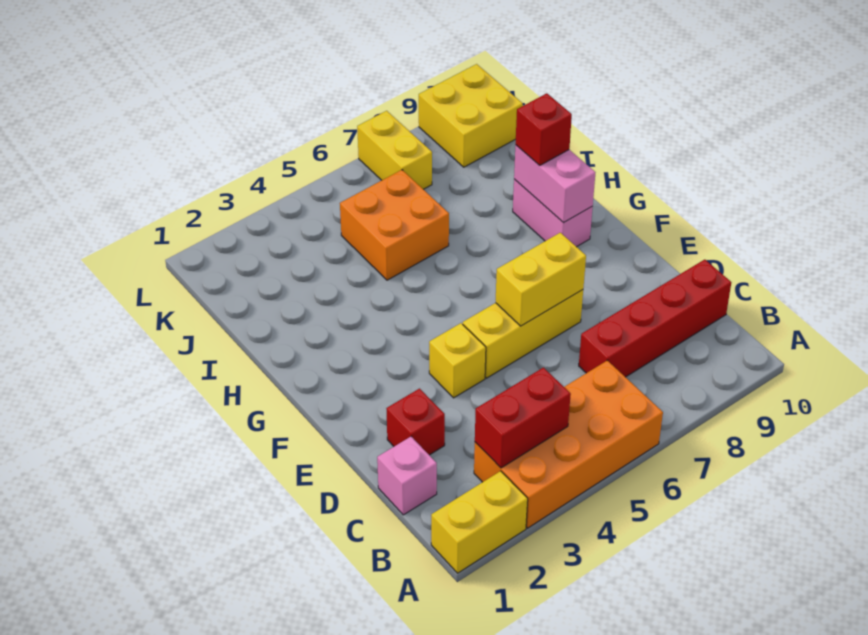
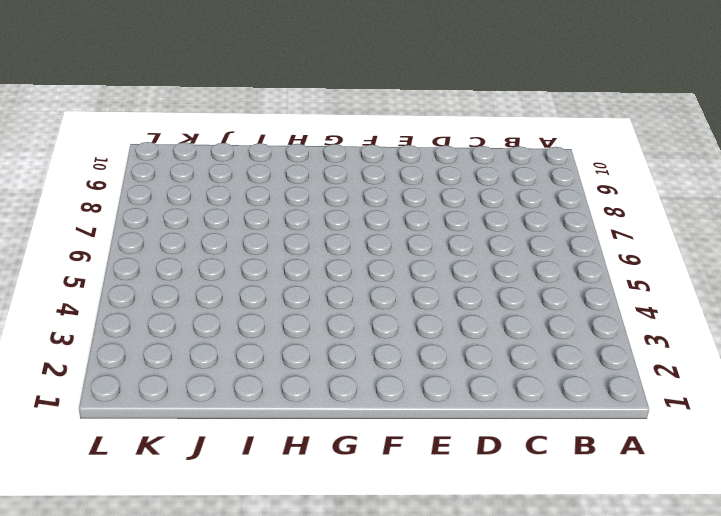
none -> yellow 1x2 brick [431,471,528,573]
none -> orange 2x4 brick [474,360,663,528]
none -> pink 1x1 brick [377,437,437,515]

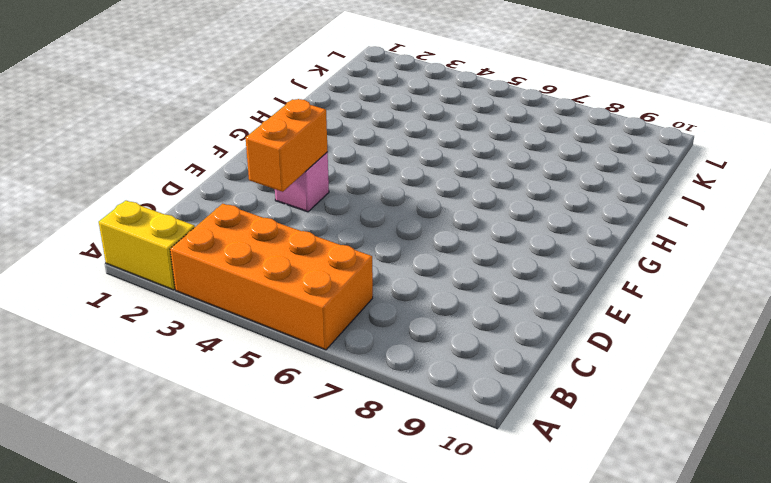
orange 1x2 brick [246,99,328,192] -> none
pink 1x1 brick [275,153,329,212] -> pink 1x1 brick moved to [377,437,437,515]
none -> red 1x4 brick [579,260,731,377]
none -> red 1x1 brick [386,389,445,455]
none -> yellow 1x1 brick [429,323,486,398]

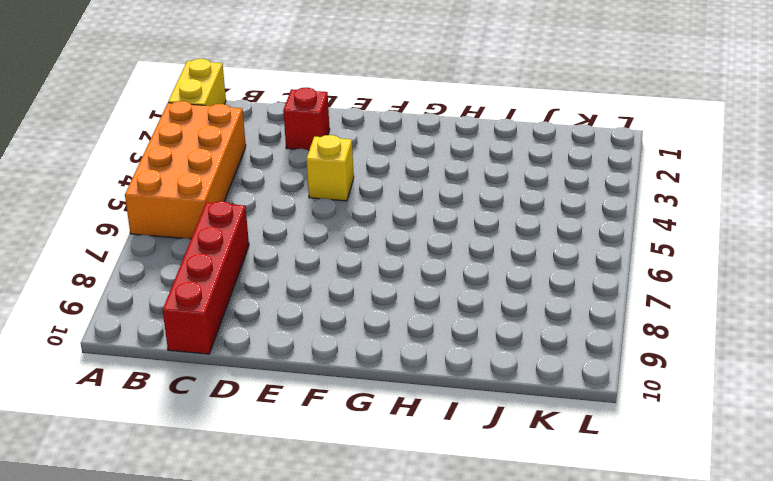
none -> pink 1x1 brick [377,437,437,515]
none -> yellow 1x3 brick [463,290,583,378]
none -> pink 1x2 brick [513,179,593,247]

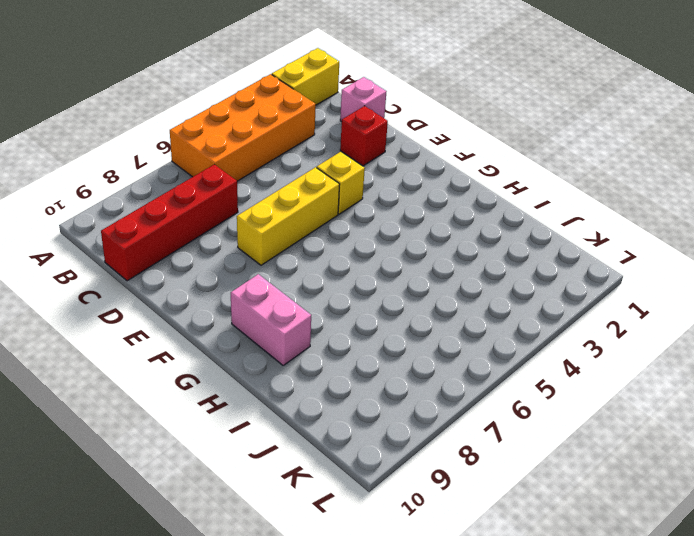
none -> orange 2x2 brick [340,170,449,280]
none -> yellow 1x2 brick [357,111,432,189]
none -> yellow 2x2 brick [419,64,523,167]

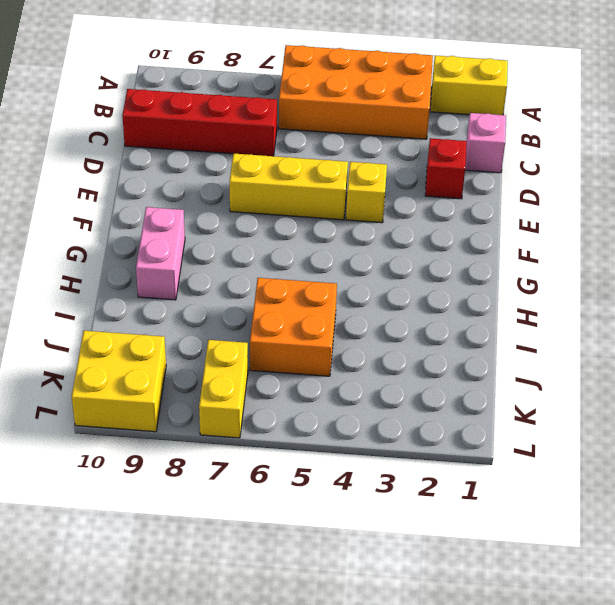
none -> red 1x2 brick [475,368,571,468]
none -> yellow 1x2 brick [496,233,586,326]
none -> pink 1x2 brick [514,145,595,223]

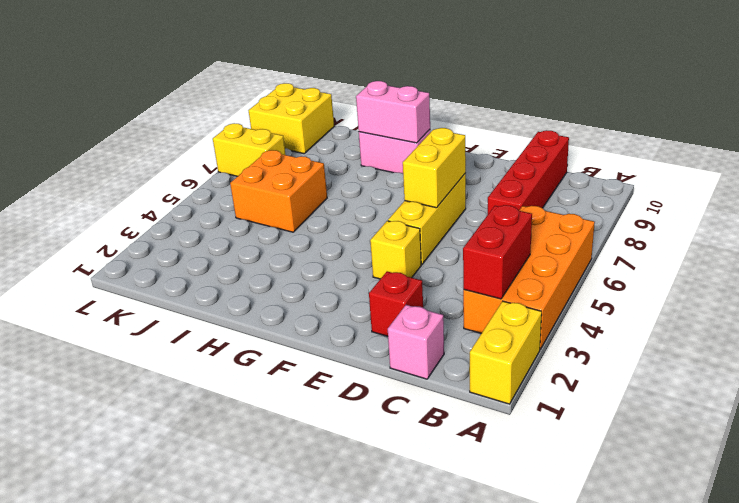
none -> red 1x1 brick [516,93,572,165]

